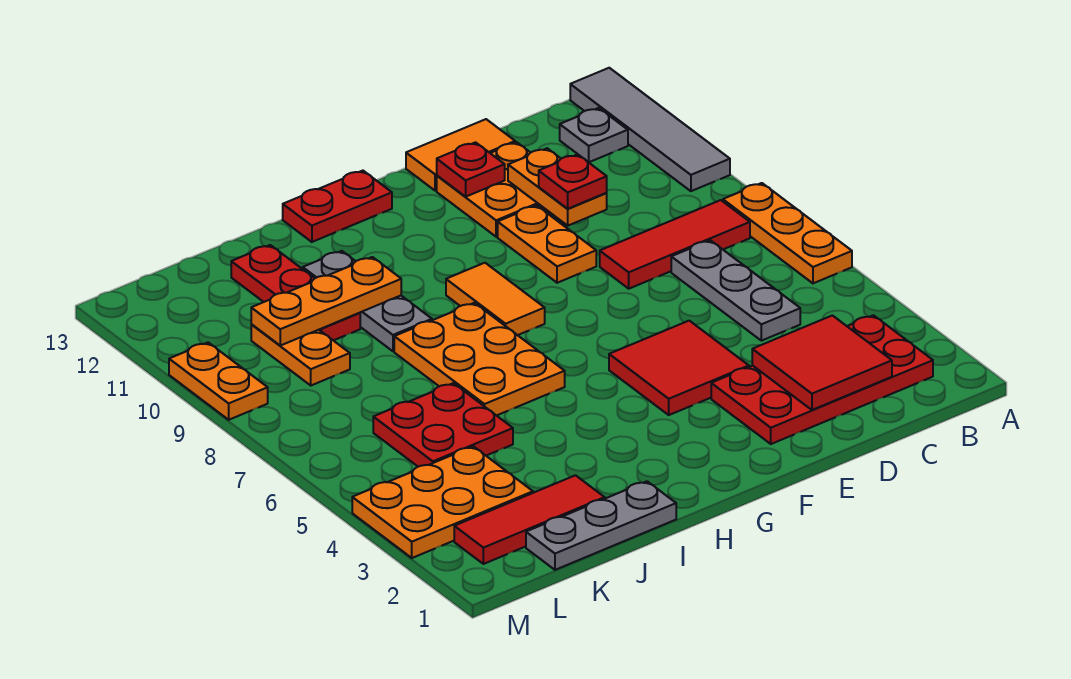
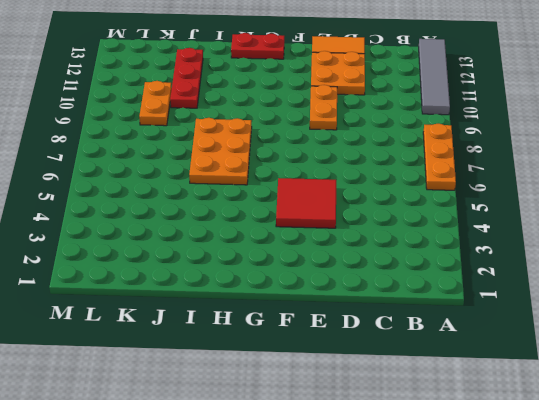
none -> red 2x4 plate [711,315,933,444]
none -> red 1x3 tile [600,200,750,289]
none -> grey 1x1 plate [560,108,628,162]

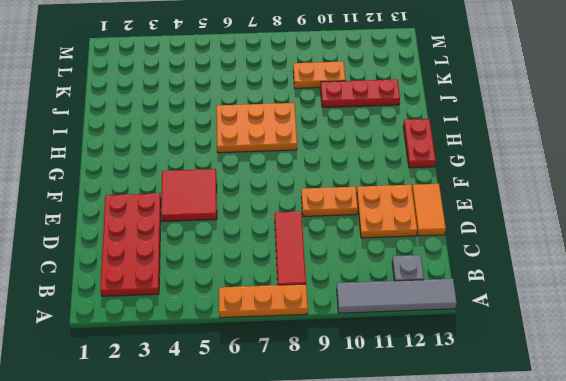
none -> grey 1x3 plate [671,240,800,341]
none -> orange 1x2 tile [446,263,545,335]
none -> grey 1x3 plate [526,481,676,570]

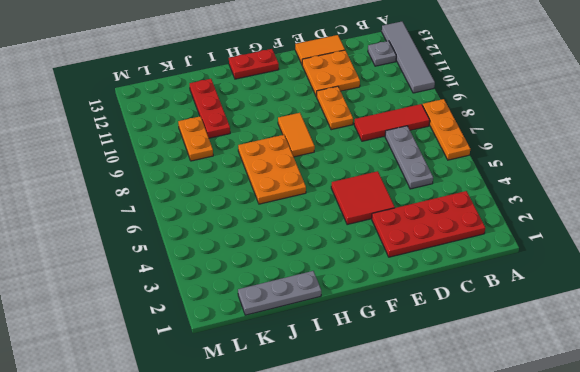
none -> grey 1x3 plate [303,251,432,351]
none -> red 1x3 tile [454,475,605,564]
none -> red 2x2 plate [373,383,513,467]

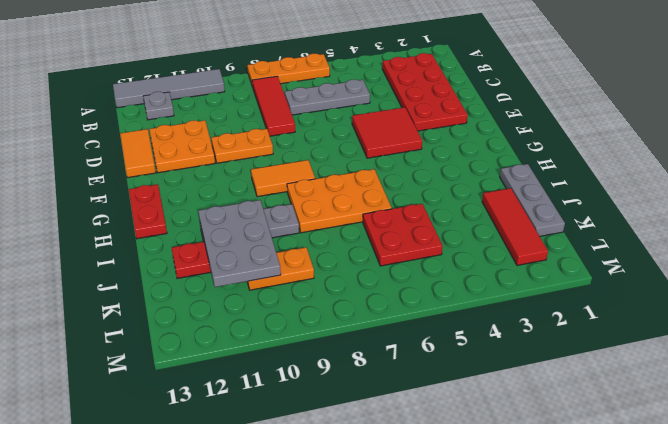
grey 2x3 plate [198,200,281,287] -> orange 1x3 plate [251,257,401,346]
none -> orange 2x3 plate [352,446,533,558]
none -> orange 1x2 plate [169,343,268,420]
none -> red 2x2 tile [752,315,892,410]

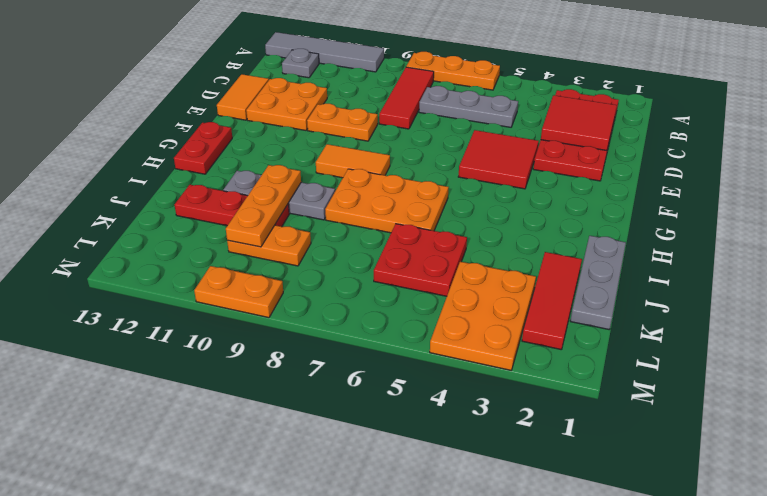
none -> orange 1x2 plate [508,148,607,226]
none -> red 1x1 plate [437,142,505,197]
none -> red 1x1 plate [539,154,607,209]

